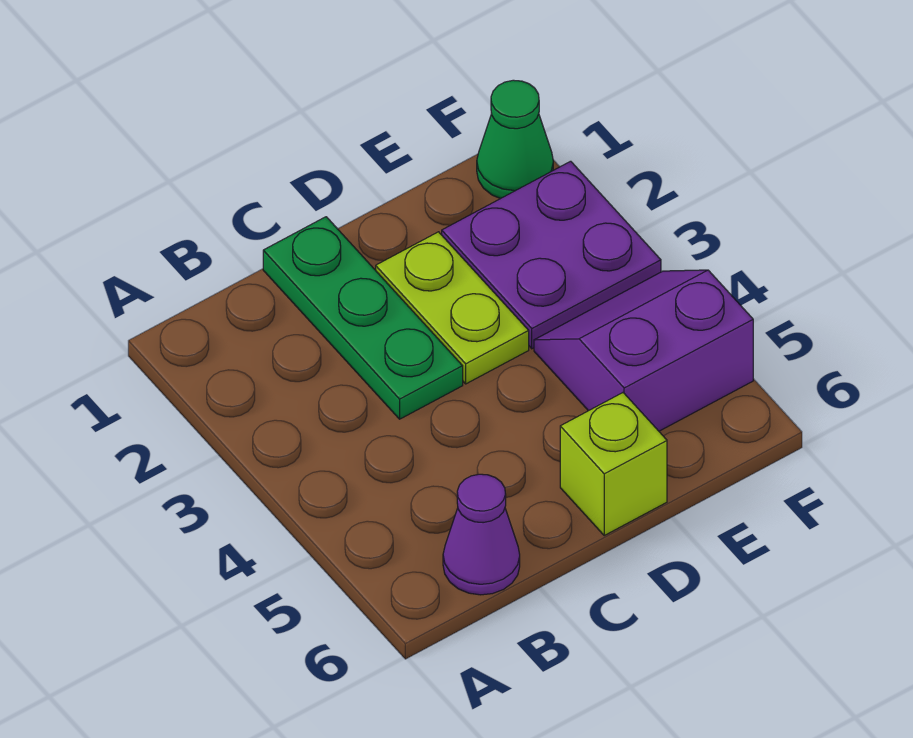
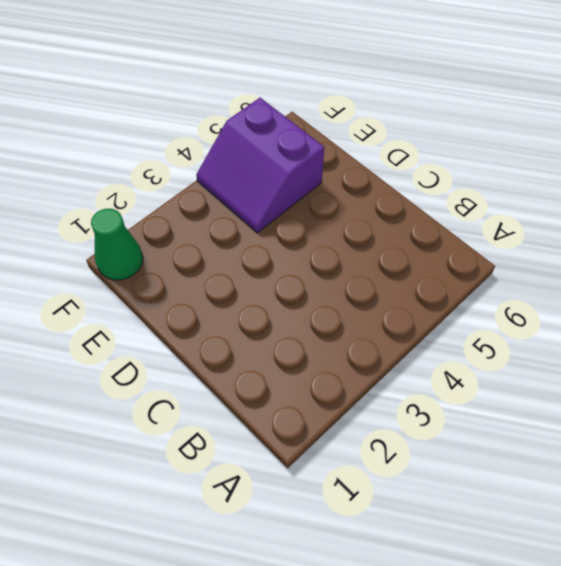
none -> purple 1x1 cone [443,474,520,595]
none -> green 1x3 plate [263,217,463,419]

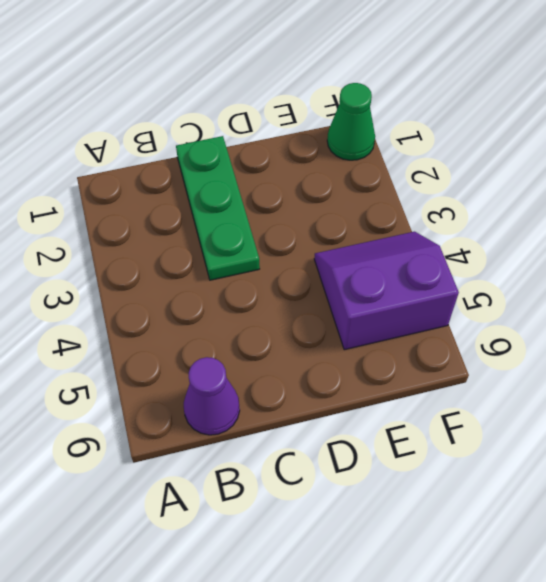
none -> lime 1x2 plate [376,232,529,384]
none -> lime 1x1 brick [560,393,667,535]

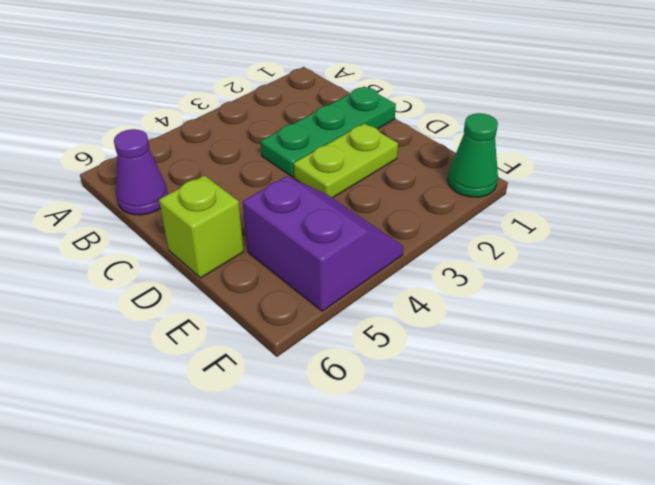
none -> purple 2x2 plate [442,161,661,349]

